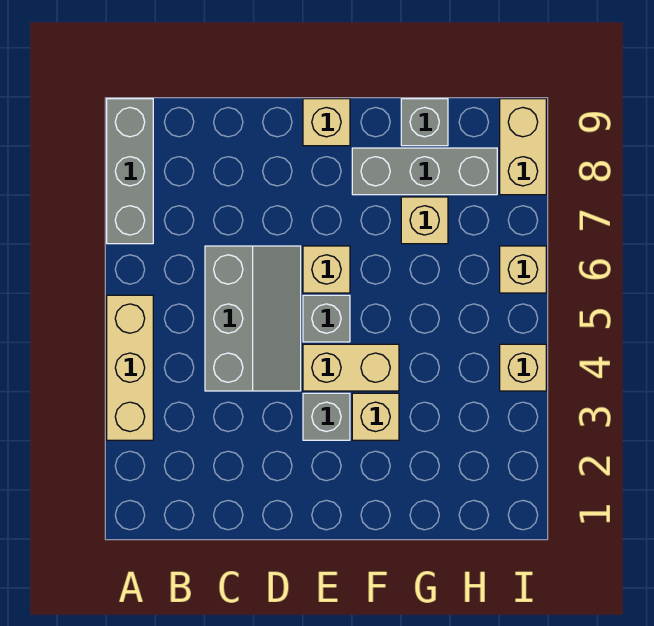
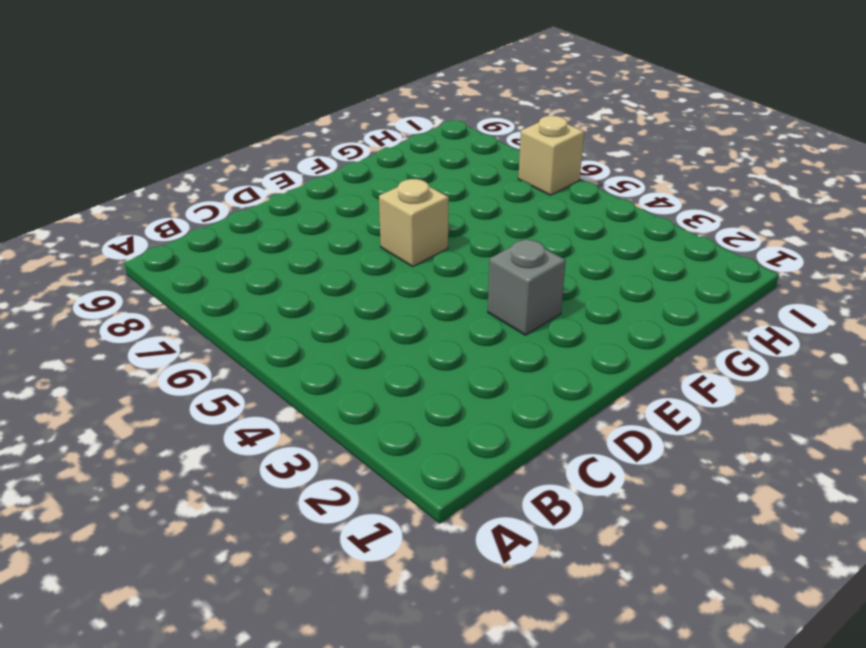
none -> tan 1x3 brick [107,295,153,440]
none -> grey 1x3 brick [107,99,153,244]
none -> grey 2x3 slope [205,246,301,391]

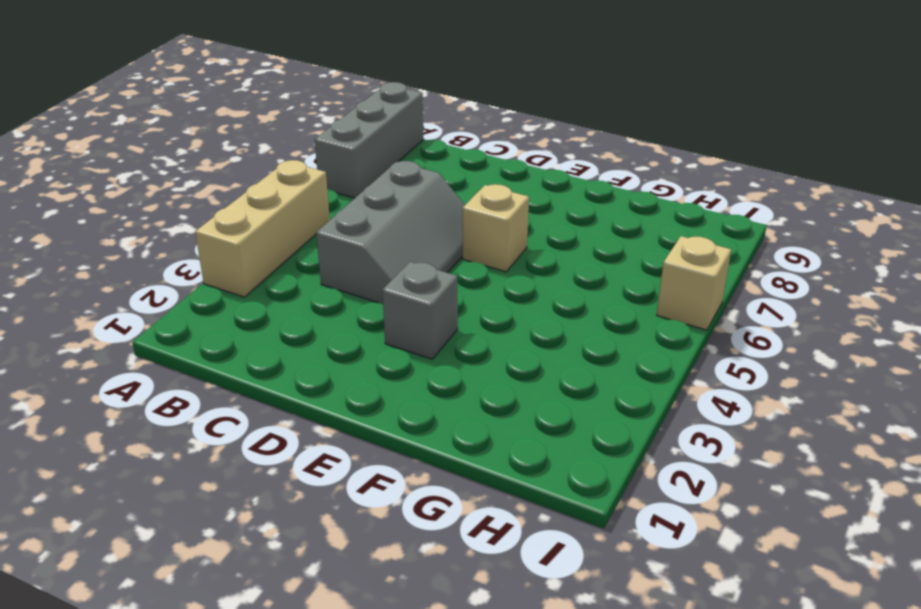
none -> tan 1x2 brick [303,344,399,391]
none -> grey 1x1 brick [303,295,350,342]
none -> tan 1x1 brick [303,99,350,146]

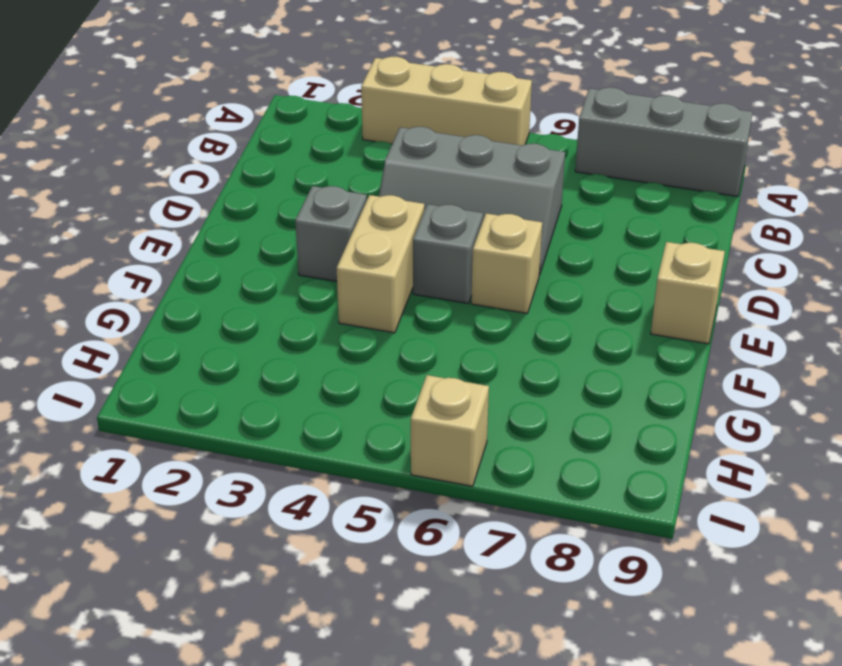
none -> tan 1x1 brick [352,393,399,440]
none -> grey 1x3 brick [352,148,497,195]
none -> tan 1x1 brick [401,197,448,244]

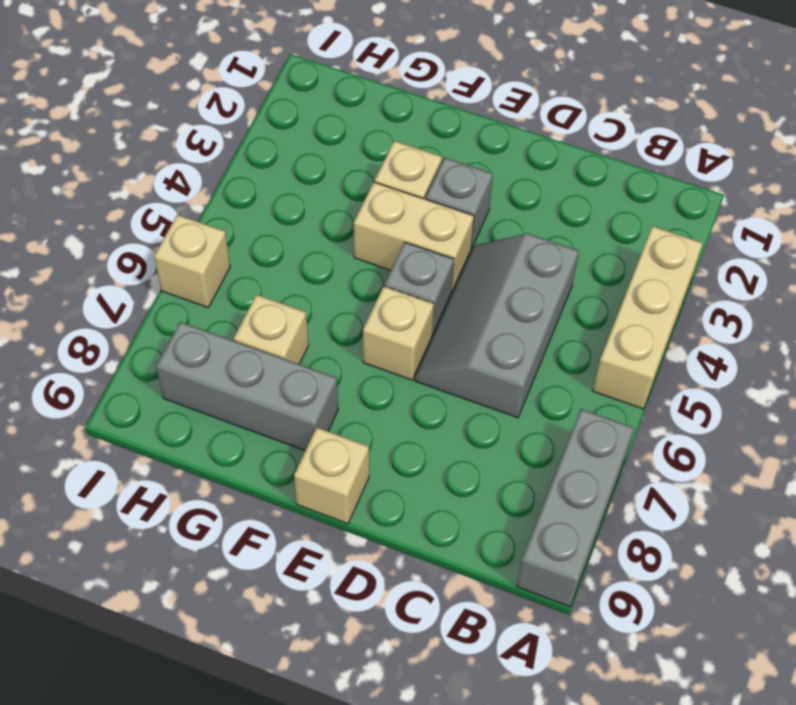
none -> grey 1x1 brick [401,99,448,146]
none -> tan 1x1 brick [500,344,546,391]
none -> tan 1x2 brick [500,99,546,195]

